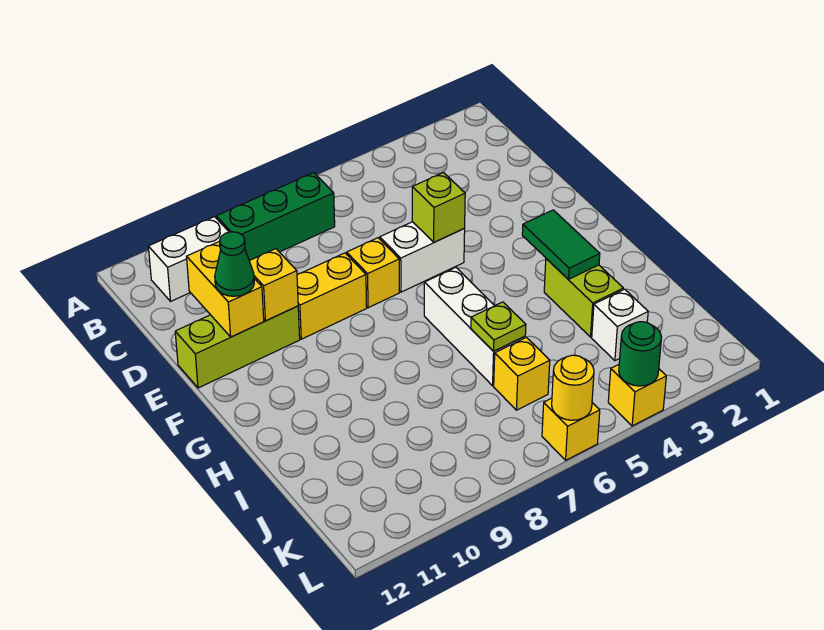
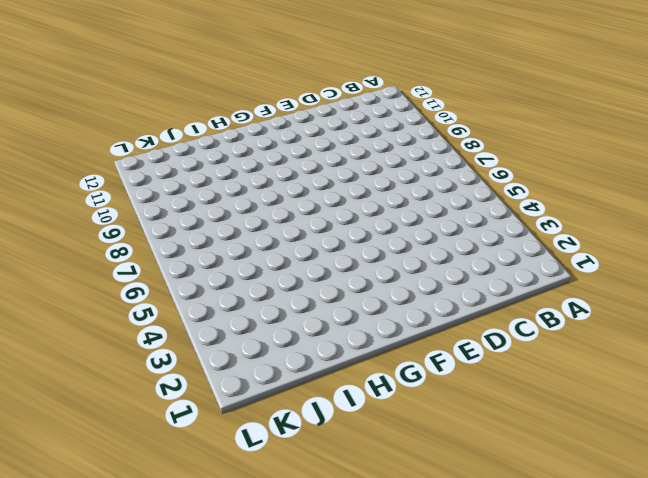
none -> green 1x3 brick [216,173,335,261]
none -> white 1x2 brick [148,217,229,301]
none -> white 1x2 brick [380,222,465,292]

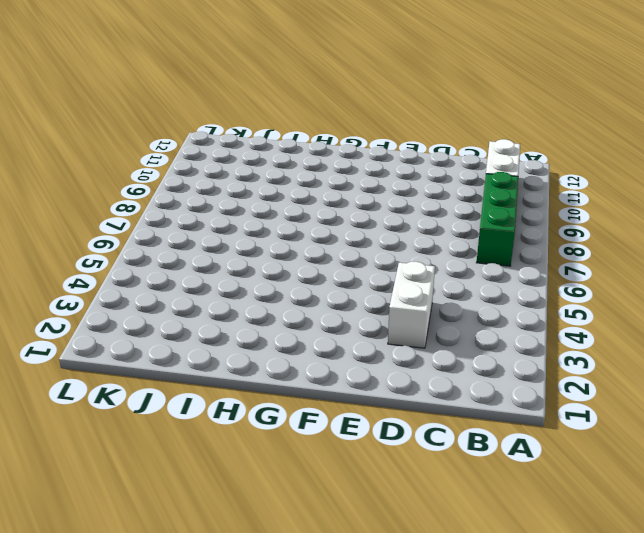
white 1x2 brick [388,262,435,348] -> white 1x2 brick moved to [380,222,465,292]
none -> yellow 1x1 brick [347,238,399,308]
none -> yellow 1x2 brick [297,253,367,339]
none -> lime 1x3 brick [175,306,300,388]

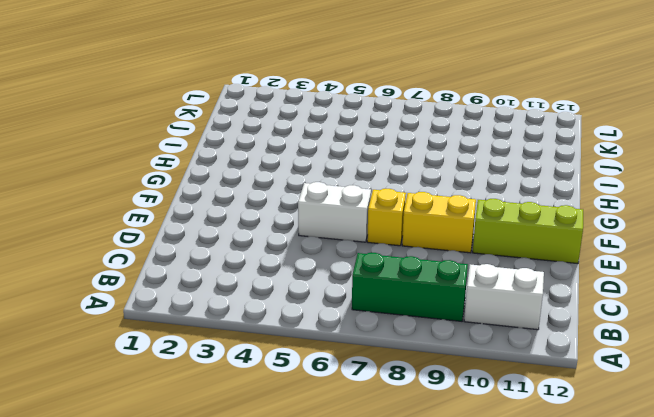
none -> white 1x3 brick [424,267,525,386]
none -> lime 1x2 brick [544,259,624,337]
none -> white 1x1 brick [592,289,648,361]

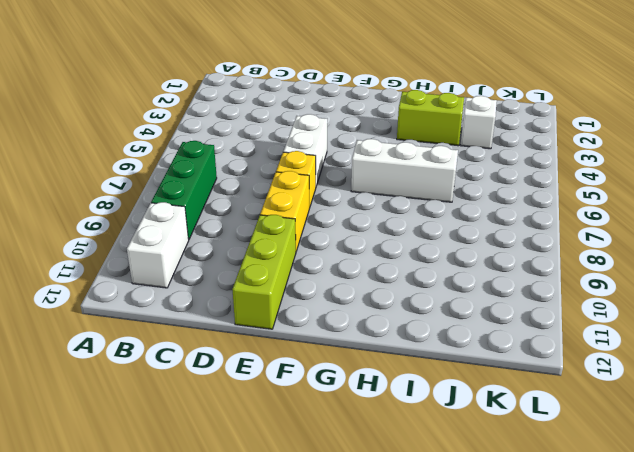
none -> yellow 1x1 brick [494,337,550,410]
none -> yellow 1x1 brick [608,365,666,426]
none -> yellow 1x1 brick [542,398,600,460]

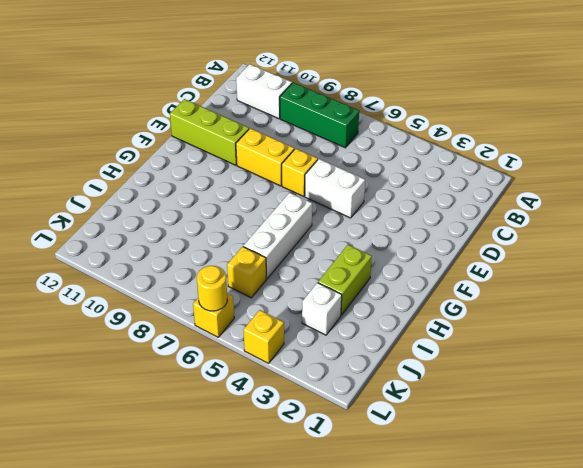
none -> yellow 1x2 brick [187,241,264,337]
none -> lime 1x1 brick [412,173,465,242]
none -> yellow 1x1 brick [250,249,298,321]

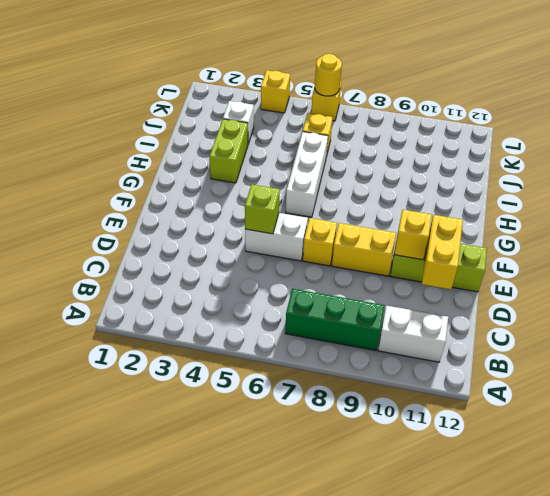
none -> green 1x2 tile [522,210,600,279]
none -> lime 1x1 plate [471,302,526,351]
none -> green 1x1 round brick [619,322,662,386]

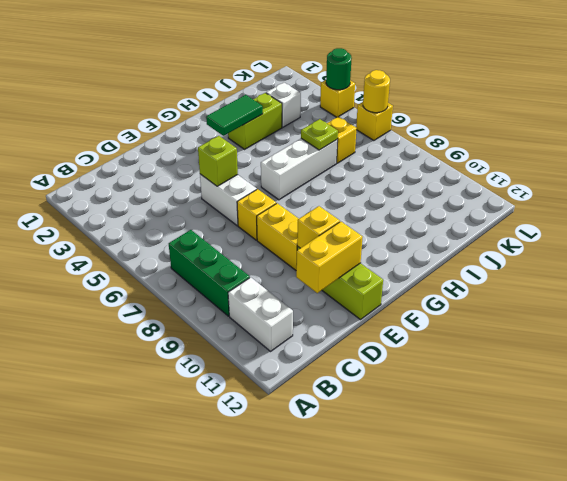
none -> green 1x1 cone [215,232,254,296]

